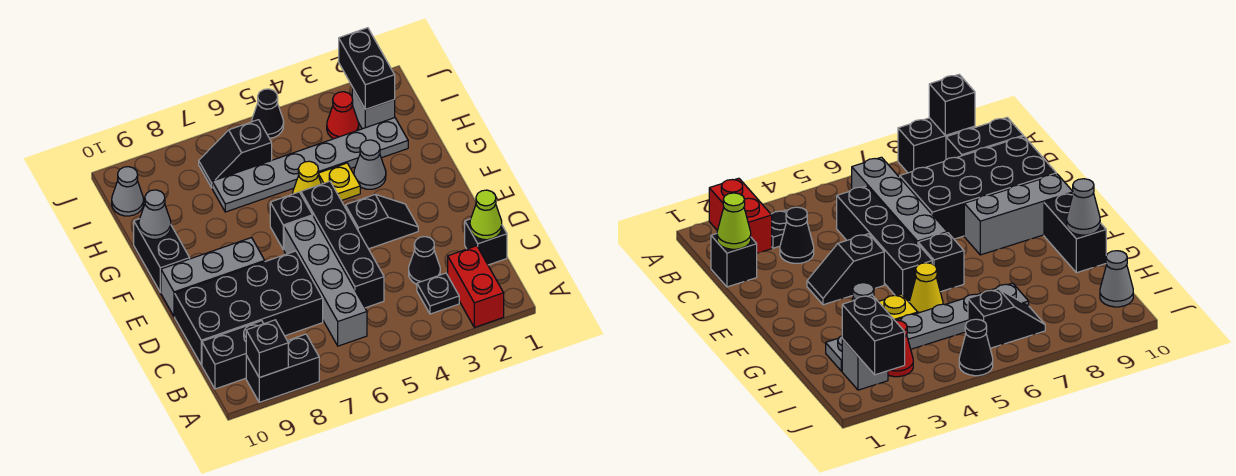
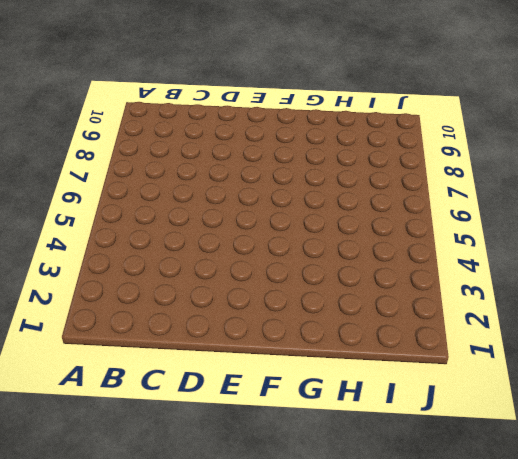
none -> red 1x2 brick [448,246,504,327]
none -> black 1x2 brick [246,334,319,402]
none -> black 1x1 plate [417,273,459,314]

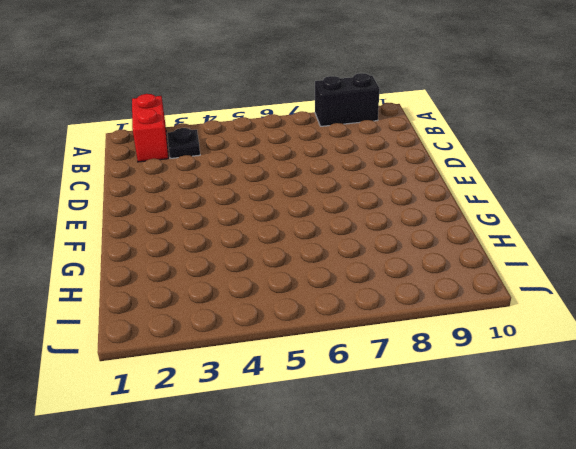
none -> grey 1x4 brick [284,216,367,346]
none -> black 1x2 brick [202,321,264,389]
none -> black 1x1 brick [465,219,507,265]

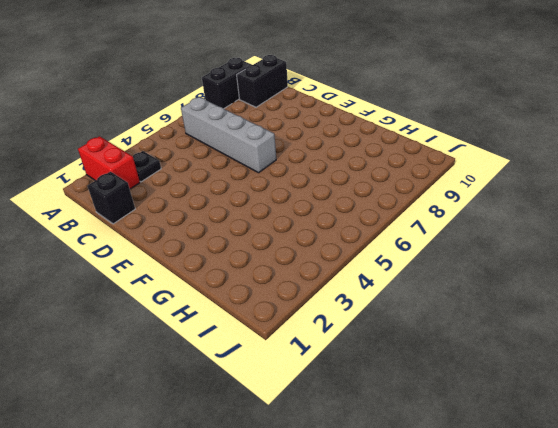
none -> black 1x1 cone [409,237,440,284]
none -> black 1x4 brick [301,181,384,308]
none -> black 2x4 brick [175,251,323,365]

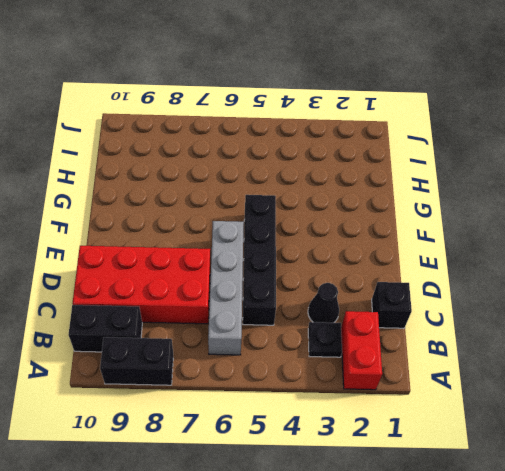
red 2x4 brick [73,246,210,324] -> black 2x4 brick [175,251,323,365]
none -> black 1x2 slope [345,195,418,249]
none -> grey 1x3 brick [161,238,265,317]
none -> black 1x1 brick [270,192,313,250]

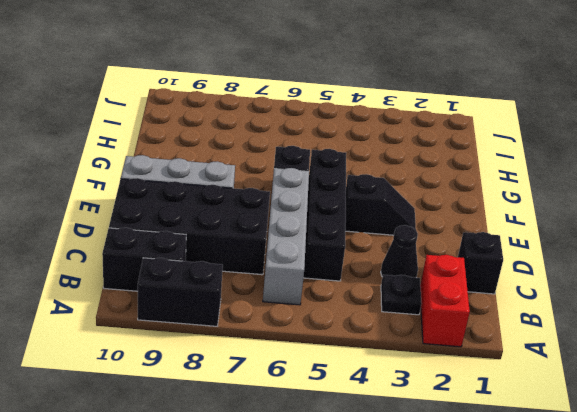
none -> black 1x2 brick [134,219,190,292]
none -> grey 1x1 cone [354,140,386,189]
none -> yellow 1x1 plate [318,163,360,201]

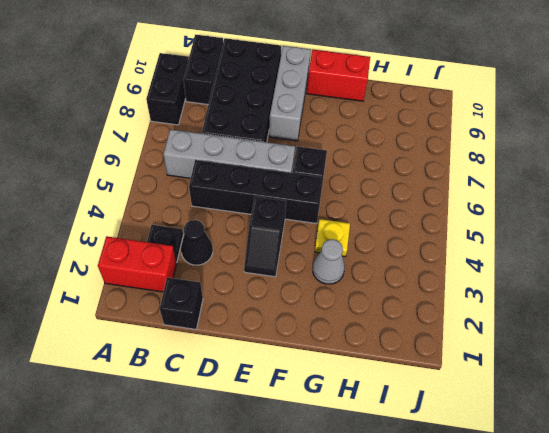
red 1x2 brick [307,50,370,101] -> black 1x2 brick [134,219,190,292]
none -> yellow 1x1 cone [293,161,321,194]
none -> grey 1x6 plate [212,118,408,212]
none -> grey 1x1 brick [352,87,395,129]

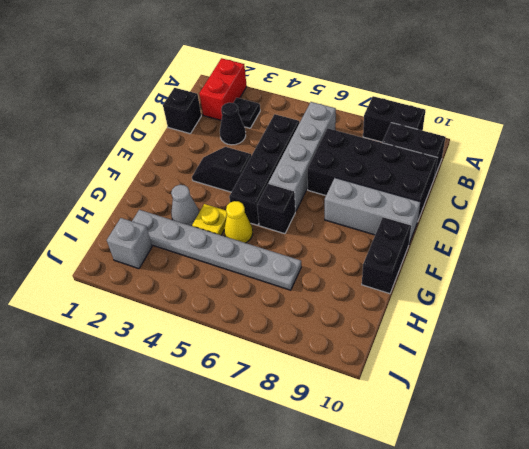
none -> red 1x1 cone [327,92,359,139]
none -> black 1x2 slope [199,120,272,188]
none -> grey 1x1 cone [112,167,144,216]

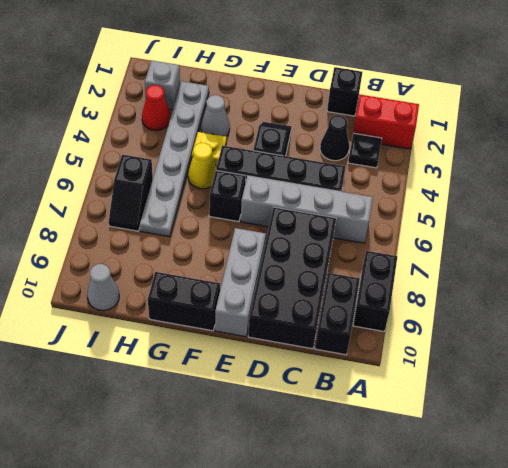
none -> black 1x1 cone [252,89,284,138]
none -> black 1x1 brick [246,320,288,378]
none -> lime 1x1 cone [470,190,502,240]

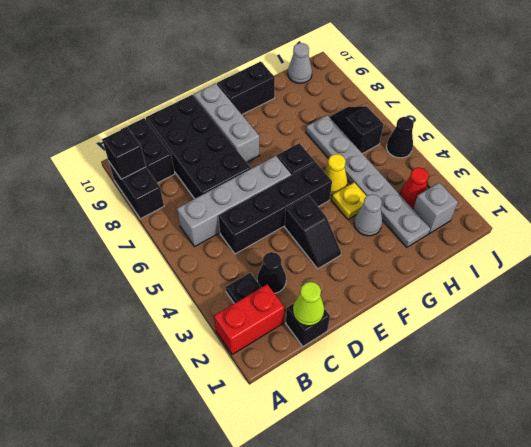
none -> grey 1x1 cone [139,190,171,239]
none -> black 1x2 brick [339,28,395,110]

